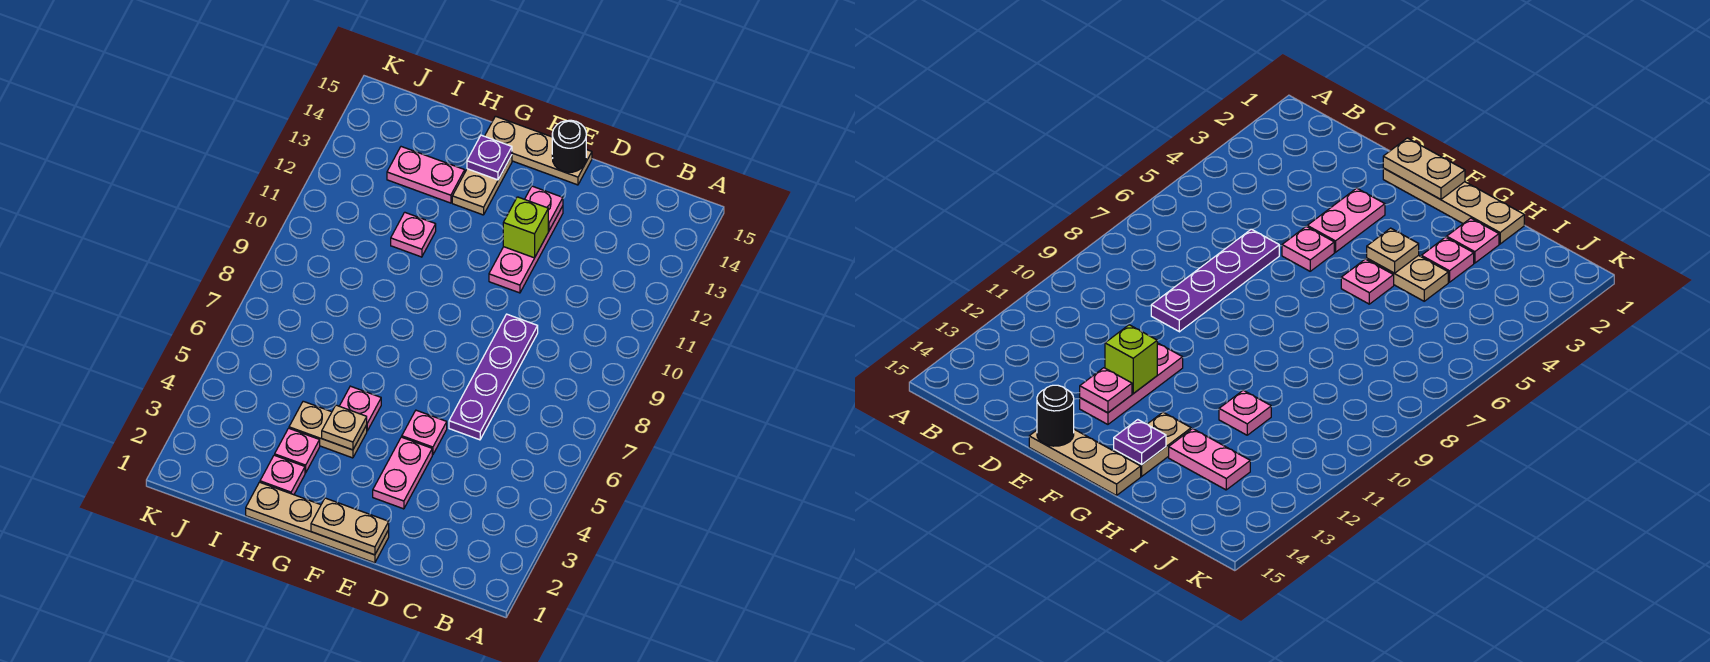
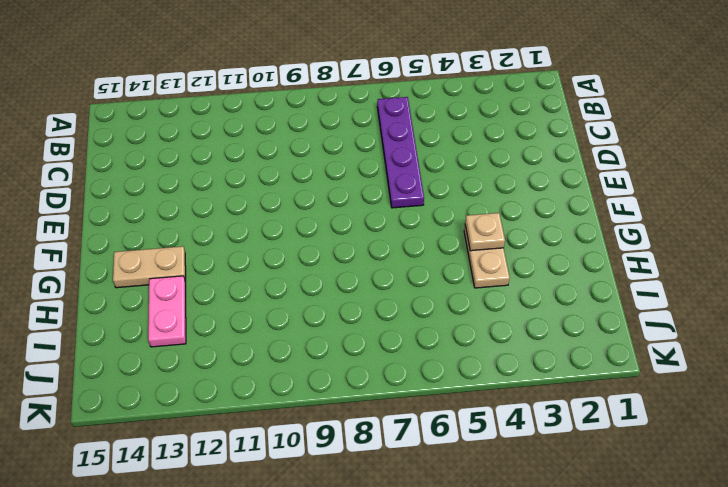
purple 1x4 plate [377,97,424,208] -> purple 1x4 plate turned to [449,314,538,440]
none -> tan 1x4 plate [246,482,389,563]
none -> pink 1x2 plate [373,437,432,509]
none -> pink 1x1 plate [402,410,447,455]

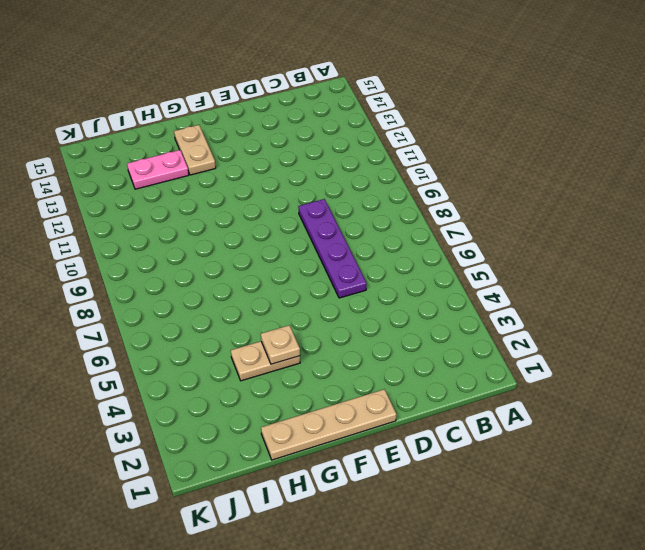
none -> pink 1x2 plate [373,437,432,509]
none -> pink 1x1 plate [402,410,447,455]
none -> pink 1x3 plate [489,206,563,293]

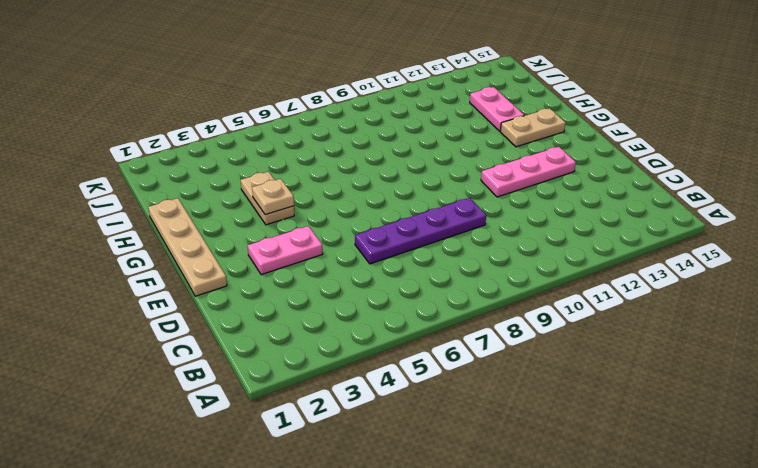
none -> pink 1x1 plate [402,410,447,455]
none -> tan 1x3 plate [485,116,592,185]
none -> pink 1x1 plate [340,386,381,431]

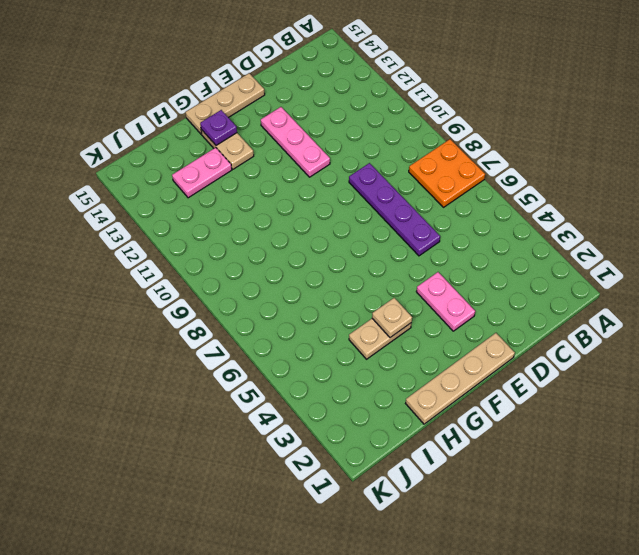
orange 2x2 plate [409,139,485,207] -> none
none -> pink 1x1 plate [402,410,447,455]
none -> pink 1x1 plate [340,386,381,431]
none -> pink 1x1 plate [260,455,305,495]

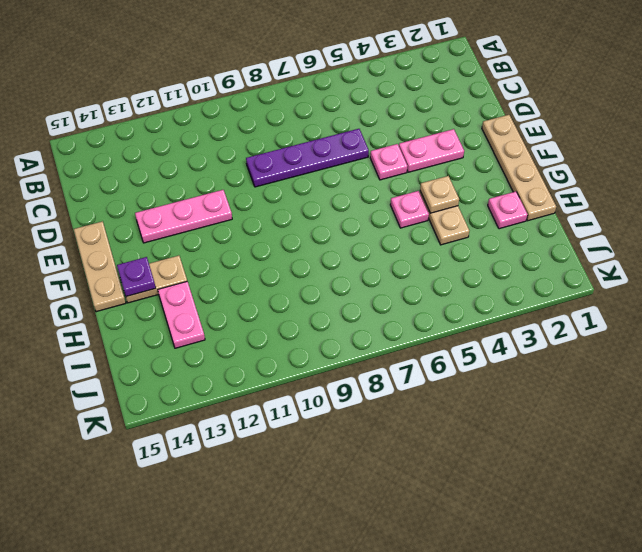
none -> pink 1x1 plate [275,428,320,473]
none -> pink 1x1 plate [391,212,436,257]
none -> tan 1x2 plate [311,498,389,555]

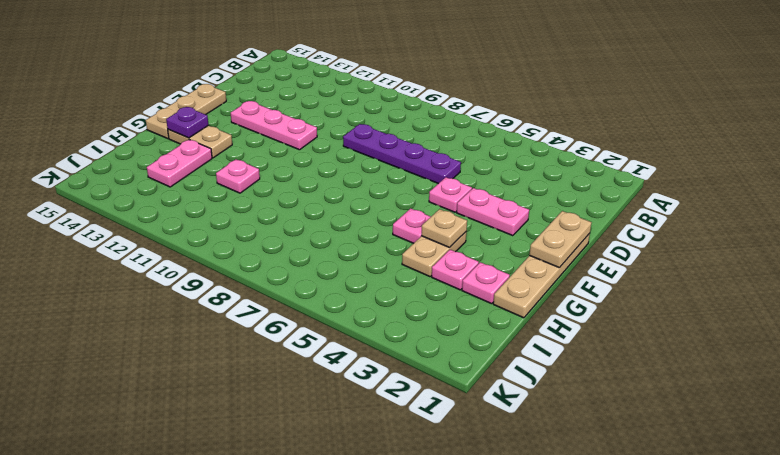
none -> lime 1x1 brick [503,197,548,258]
none -> pink 1x1 plate [525,186,563,231]
none -> black 1x1 round brick [552,120,586,172]

